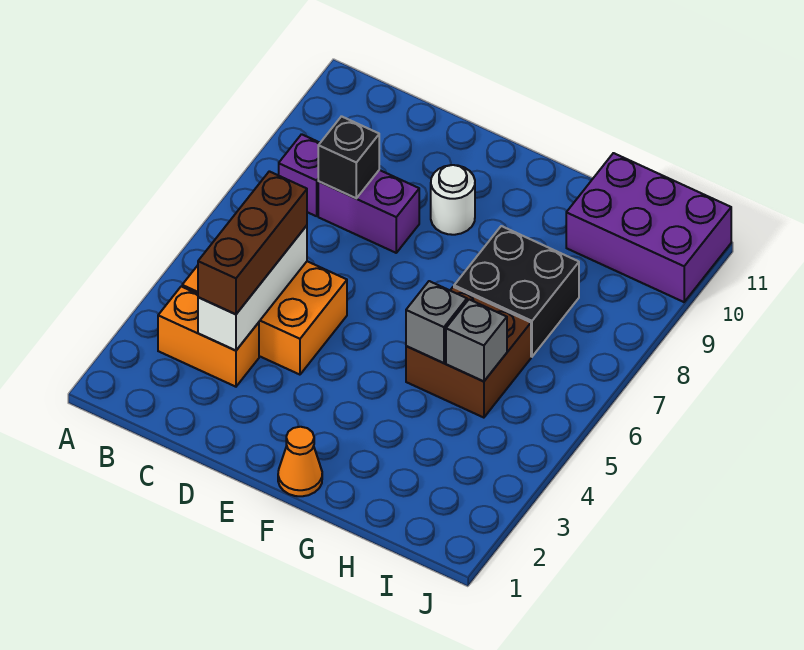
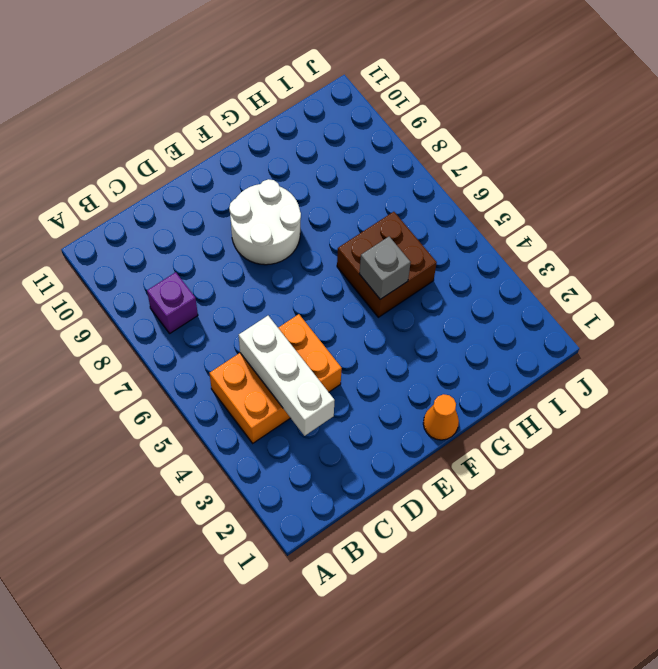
white 2x2 round brick [229,179,301,265] -> white 1x1 round brick [431,165,475,235]
none -> orange 1x2 brick [158,286,259,387]
none -> purple 1x2 brick [318,170,419,253]
none -> black 2x2 brick [454,226,579,357]

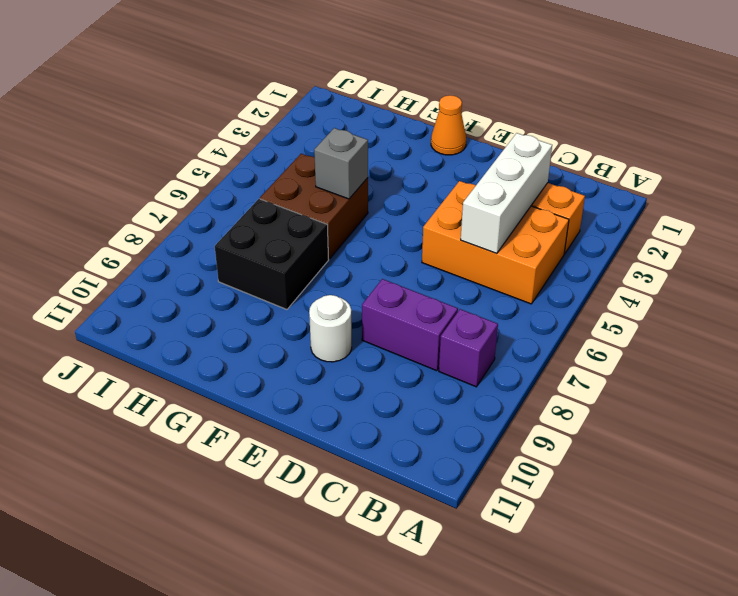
none -> purple 2x3 brick [566,153,731,302]
none -> black 1x1 brick [318,116,379,198]
none -> grey 1x1 brick [446,300,507,381]

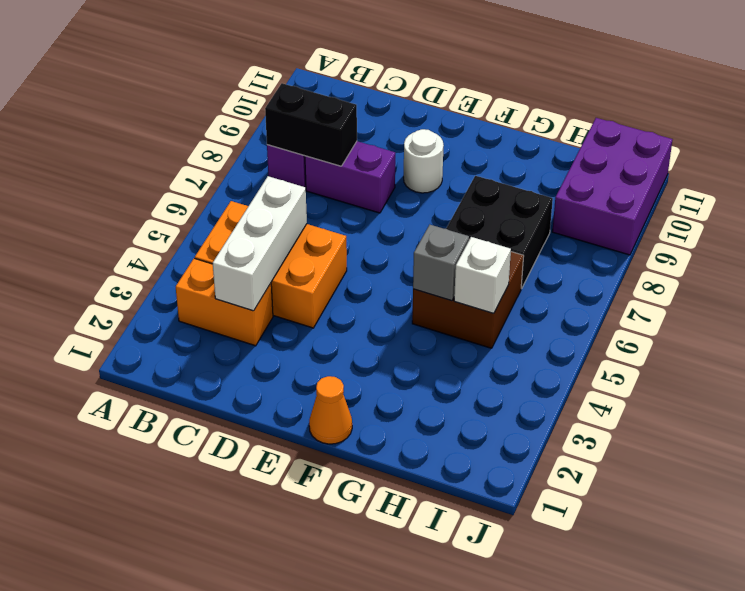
black 1x2 brick [265,83,357,166] -> black 1x1 brick [318,116,379,198]
white 1x1 brick [454,237,511,313] -> grey 1x1 brick [446,300,507,381]
purple 2x3 brick [552,118,673,255] -> purple 2x3 brick turned to [566,153,731,302]
none -> brown 1x3 brick [198,171,307,314]

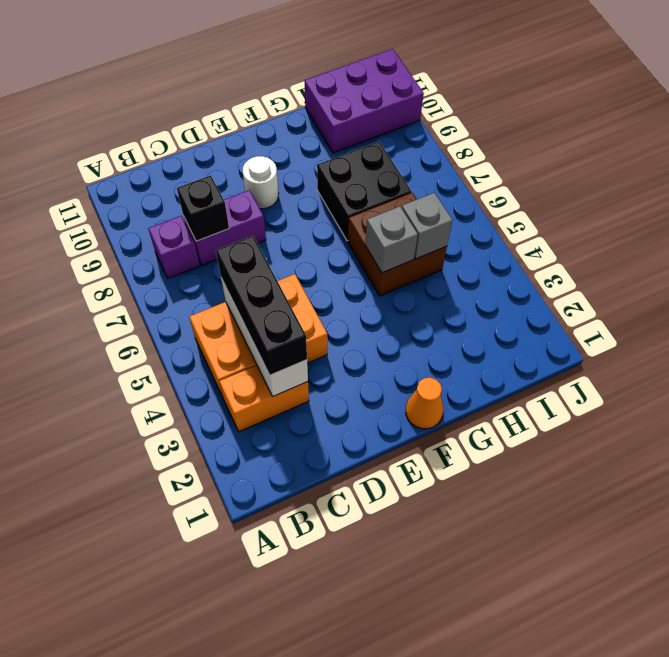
black 1x3 brick [216,236,307,375] -> brown 1x3 brick [198,171,307,314]

